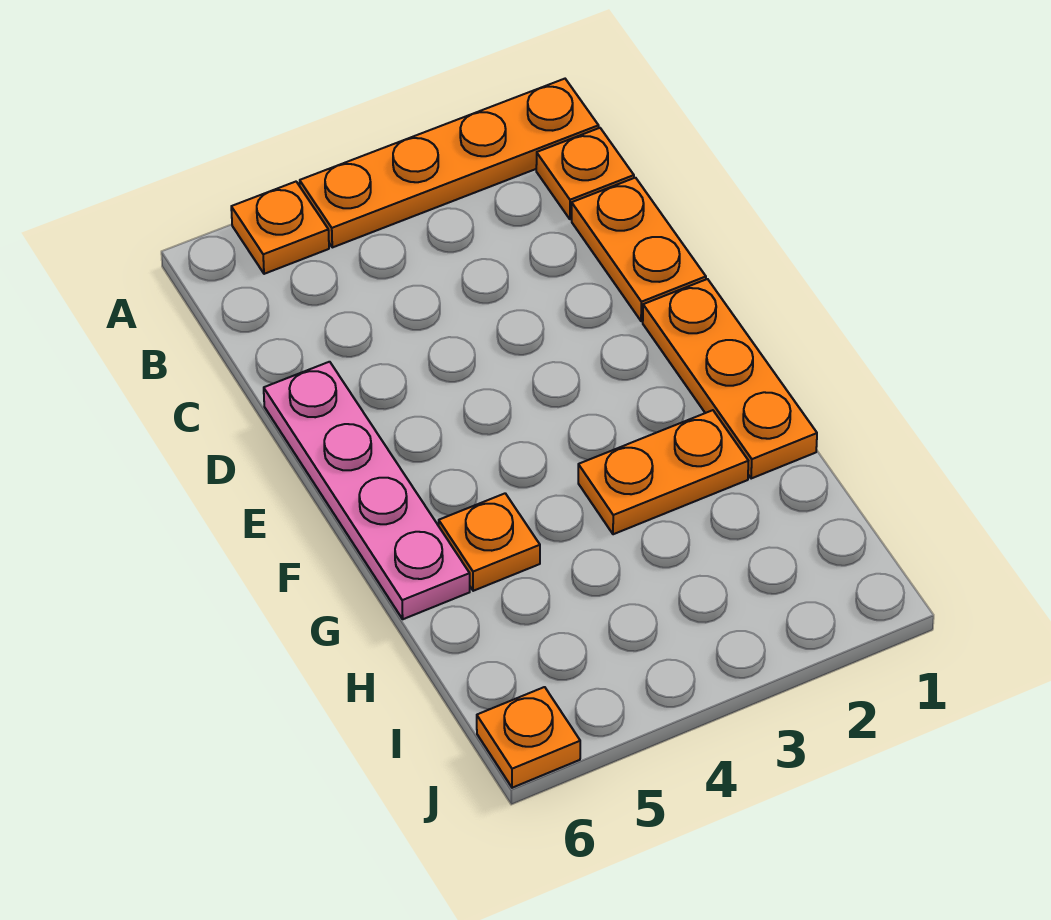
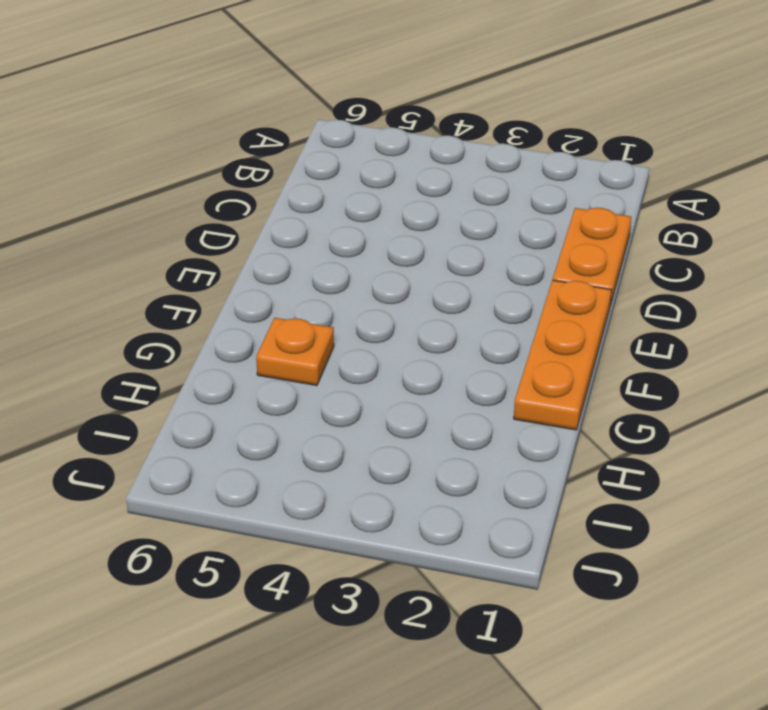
none -> orange 1x4 plate [300,79,599,247]
none -> orange 1x1 plate [231,182,329,274]

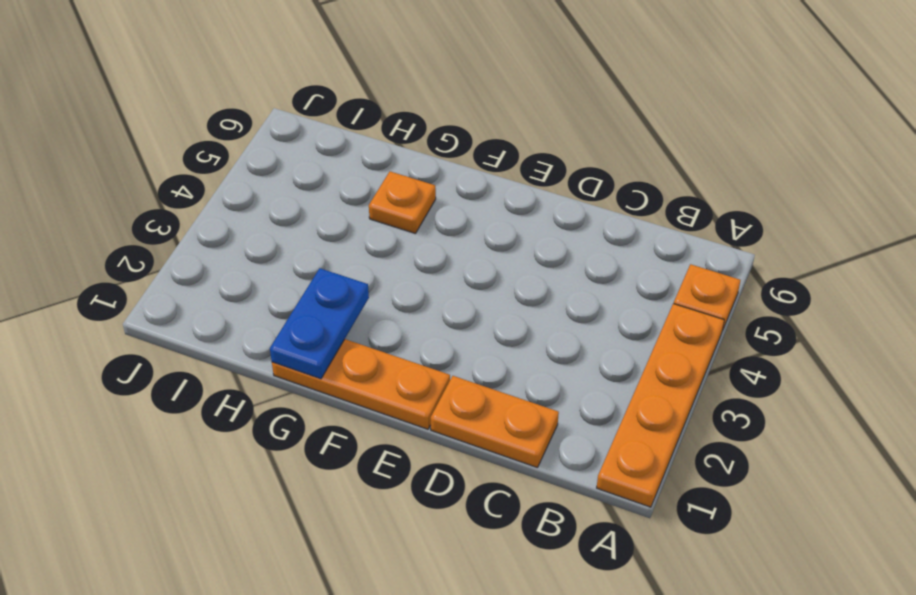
blue 1x2 plate [270,268,369,379] -> none
none -> orange 1x1 plate [536,128,634,219]
none -> pink 1x4 plate [264,362,470,619]

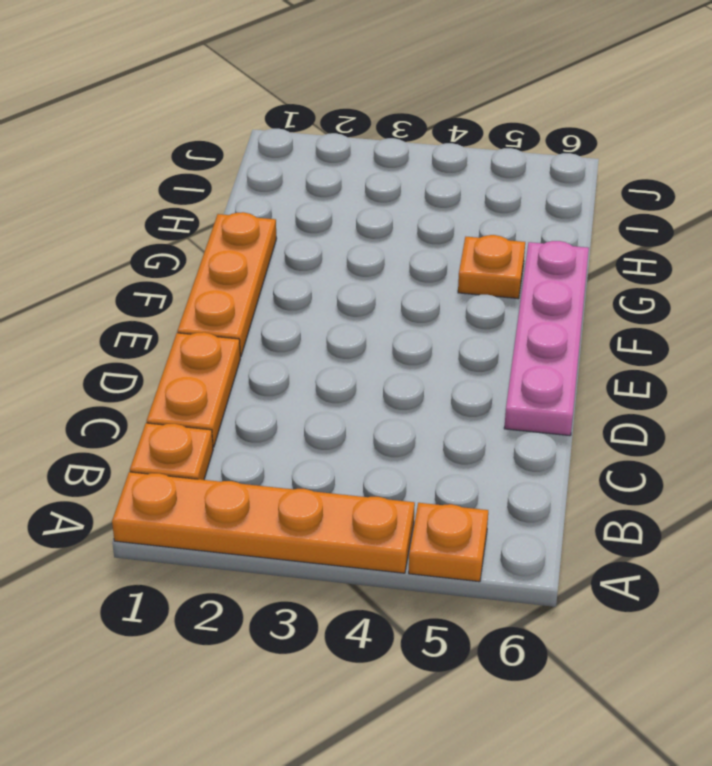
none -> orange 1x2 plate [578,410,748,534]
none -> orange 1x1 plate [477,687,580,788]

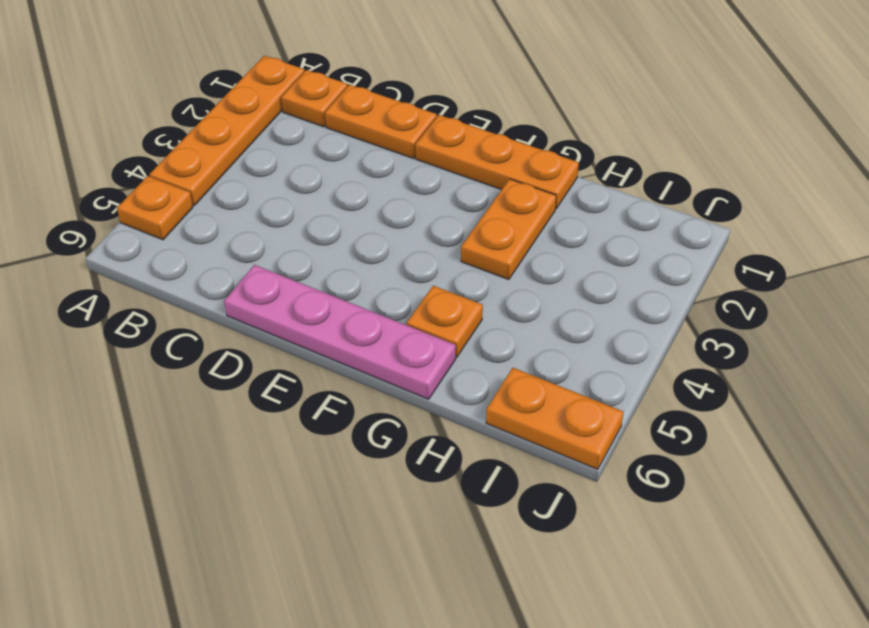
orange 1x2 plate [486,368,624,469] -> orange 1x1 plate [477,687,580,788]

